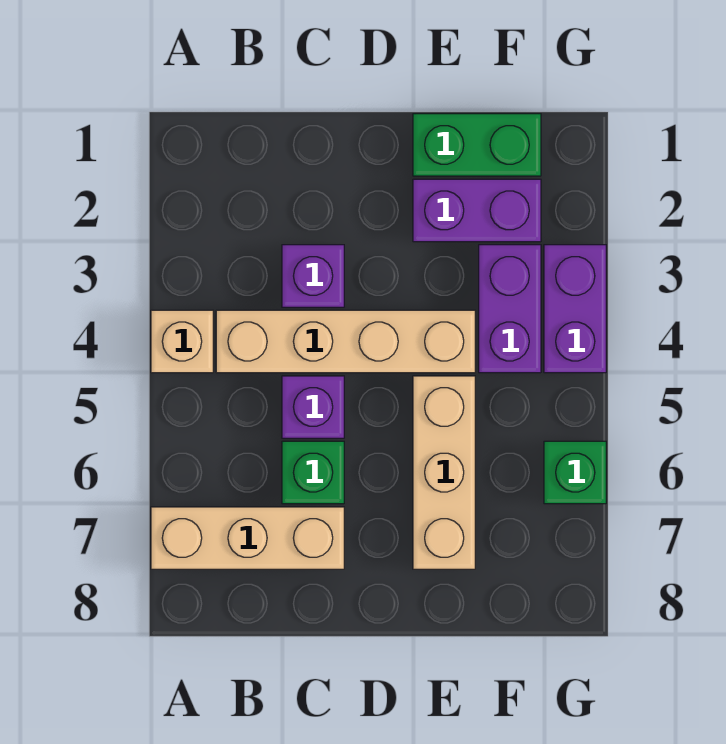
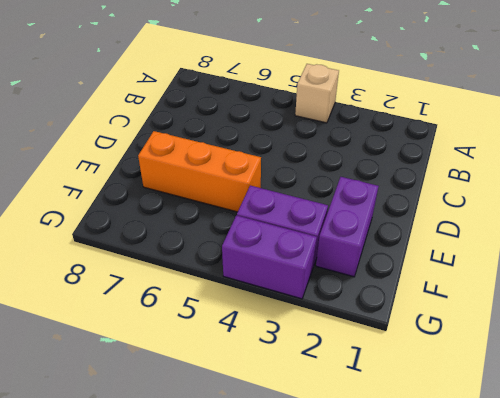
orange 1x3 brick [138,131,261,212] -> tan 1x3 brick [413,376,475,569]
none -> tan 1x3 brick [151,507,344,569]
none -> tan 1x4 brick [216,310,475,373]
none -> purple 1x1 brick [282,245,344,307]

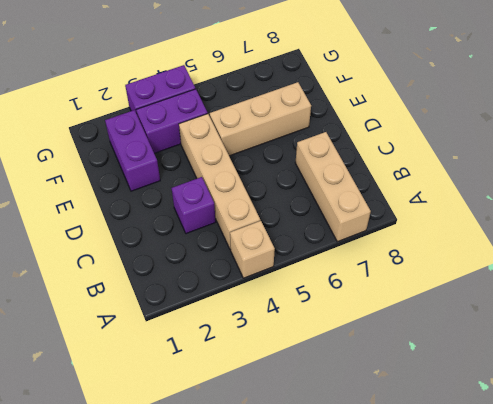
none -> purple 1x1 brick [282,376,344,438]
none -> green 1x1 brick [282,441,344,504]
none -> green 1x2 brick [413,114,541,176]

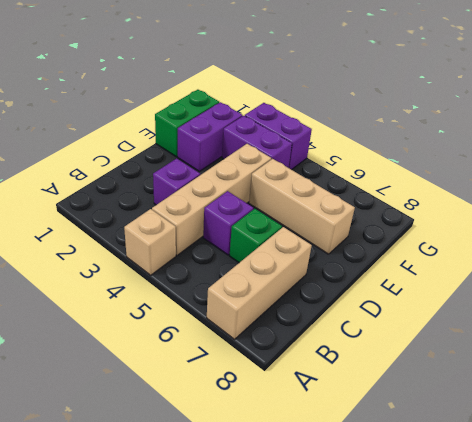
none -> green 1x1 brick [544,441,606,504]

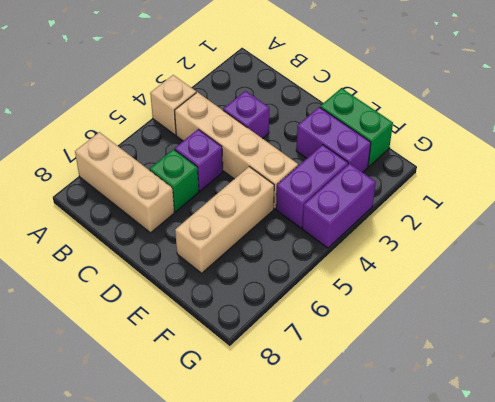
none -> green 1x1 brick [544,441,606,504]

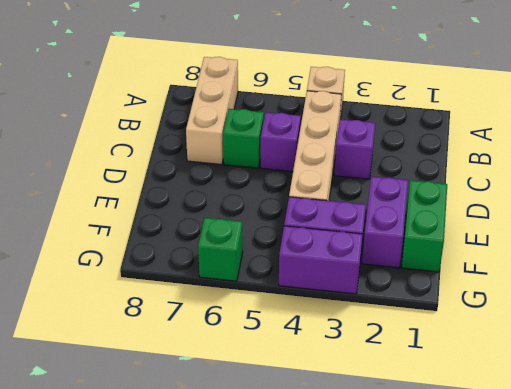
none -> tan 1x3 brick [413,376,475,569]

